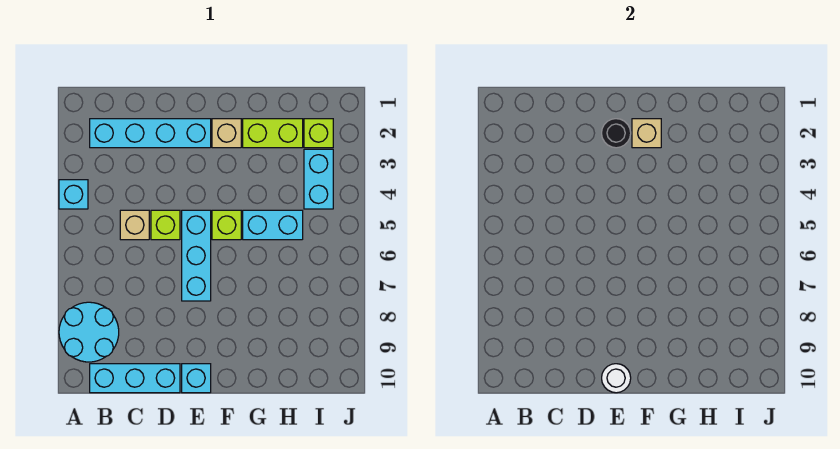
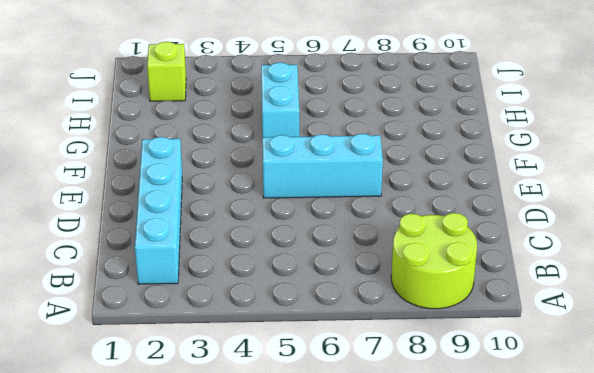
lime 2x2 round brick [391,213,477,309] -> cyan 2x2 round brick [59,302,119,362]
none -> cyan 1x1 brick [59,180,88,209]
none -> cyan 1x3 brick [90,364,180,393]
none -> tan 1x1 brick [120,210,149,240]

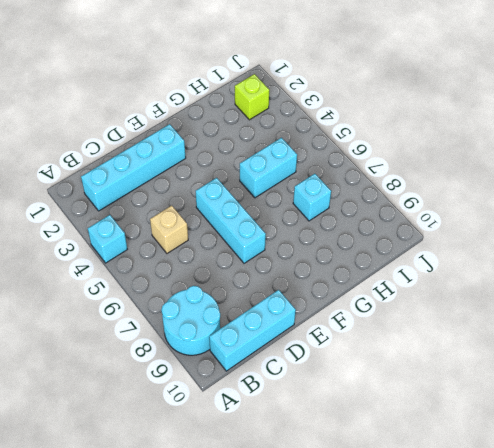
cyan 1x1 brick [293,174,331,221] -> cyan 1x1 brick moved to [182,364,211,393]
none -> lime 1x1 brick [151,210,180,240]
none -> tan 1x1 brick [212,119,241,148]
none -> lime 1x1 brick [212,210,241,240]

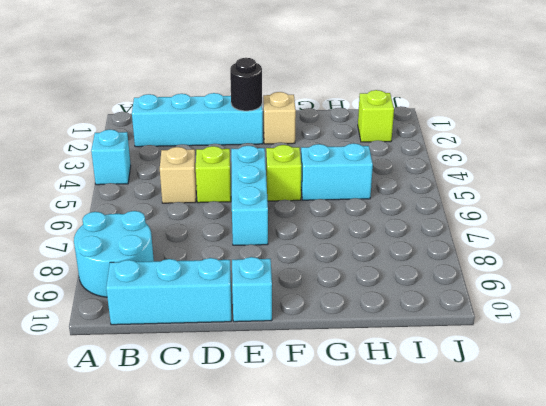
none -> lime 1x2 brick [243,119,303,148]
none -> cyan 1x2 brick [304,149,333,209]
none -> white 1x1 round brick [602,364,631,393]

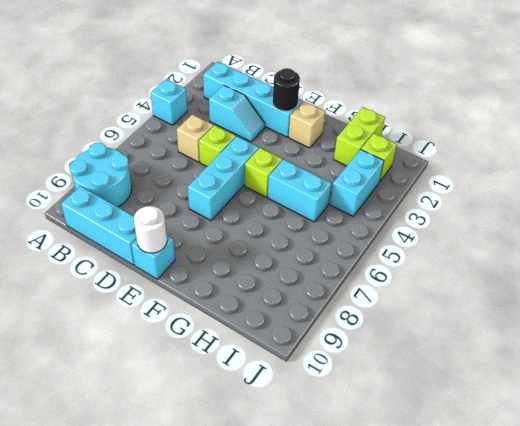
cyan 1x2 slope [209,85,265,142] -> none
lime 1x2 brick [334,107,385,166] -> lime 1x2 brick turned to [243,119,303,148]
none -> tan 1x1 brick [632,119,661,148]

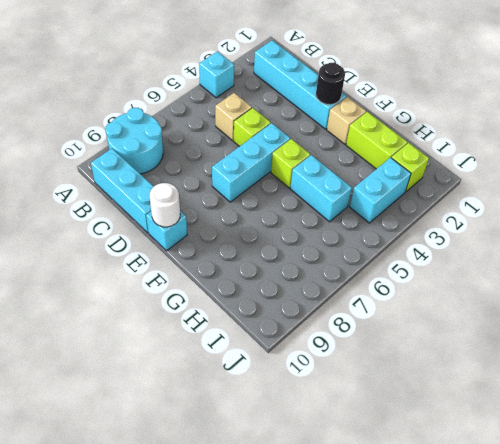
none -> tan 1x1 brick [632,119,661,148]

